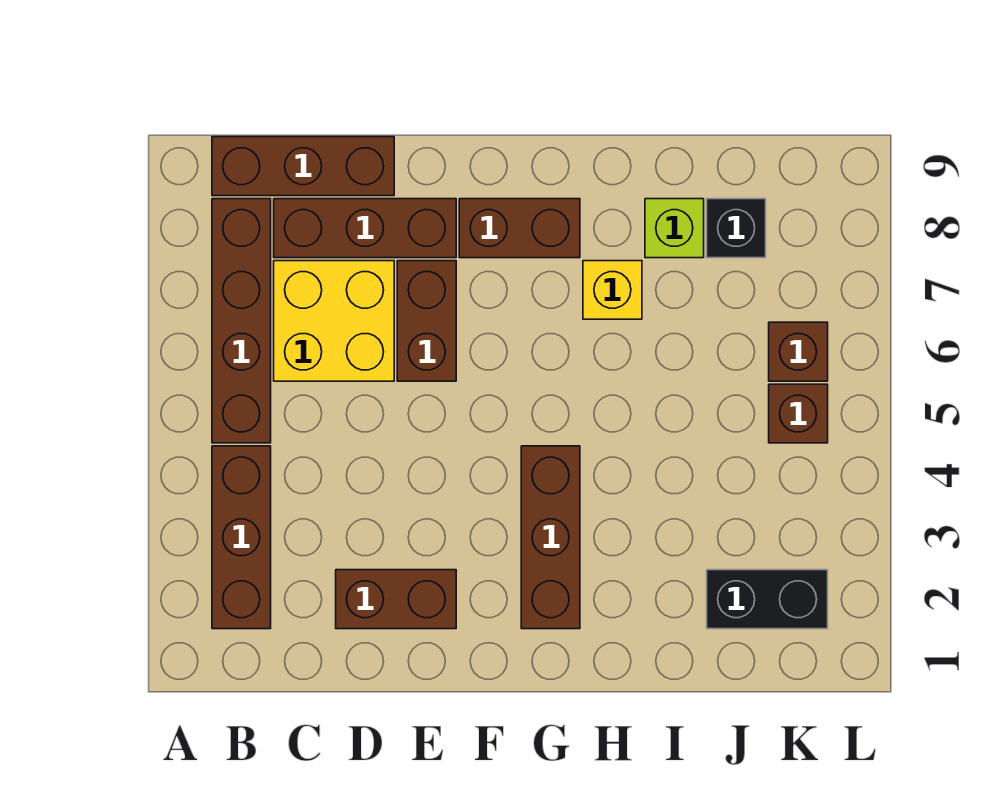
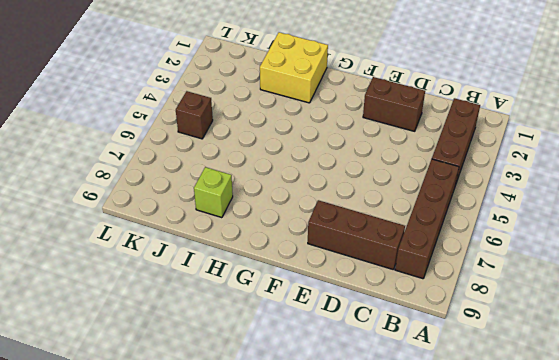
yellow 2x2 brick [260,32,328,103] -> yellow 2x2 brick moved to [274,261,394,381]
none -> brown 1x3 brick [212,137,394,196]
none -> brown 1x2 brick [397,261,456,381]
none -> brown 1x2 brick [459,199,580,258]

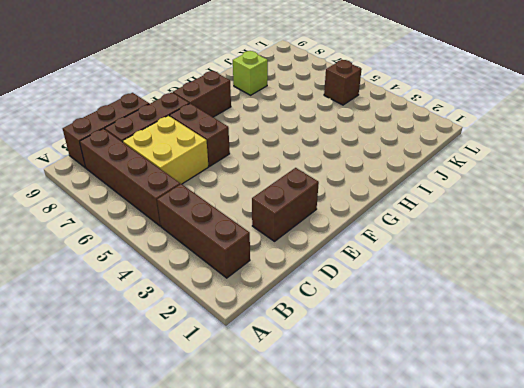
none -> brown 1x3 brick [521,446,580,629]
none -> yellow 1x1 brick [583,261,642,319]
none -> black 1x2 brick [707,570,828,629]

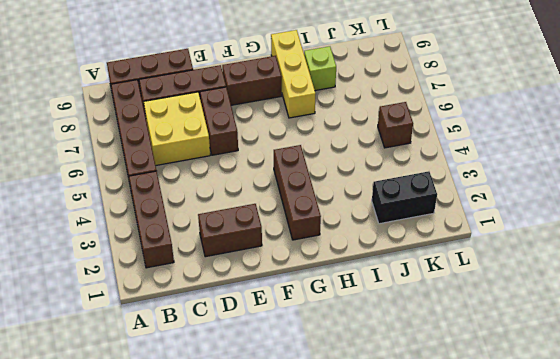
yellow 1x3 brick [271,30,316,118] -> yellow 1x1 brick [583,261,642,319]
none -> black 1x1 brick [707,199,766,258]
none -> brown 1x1 brick [769,322,828,381]

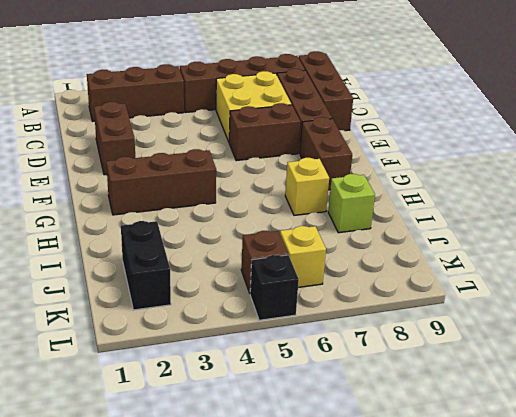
yellow 1x1 brick [280,226,326,287] -> brown 1x1 brick [769,322,828,381]
black 1x1 brick [250,255,299,320] -> black 1x1 brick moved to [707,199,766,258]

